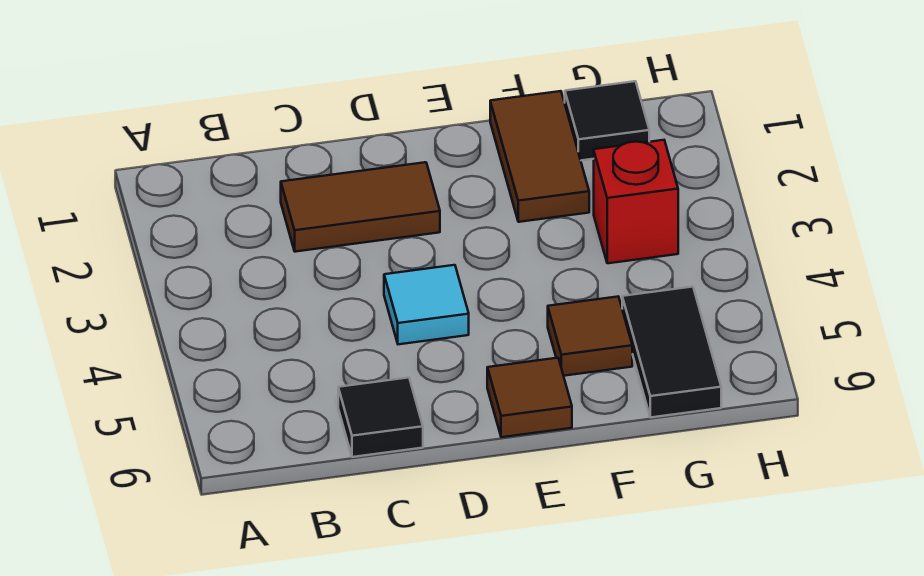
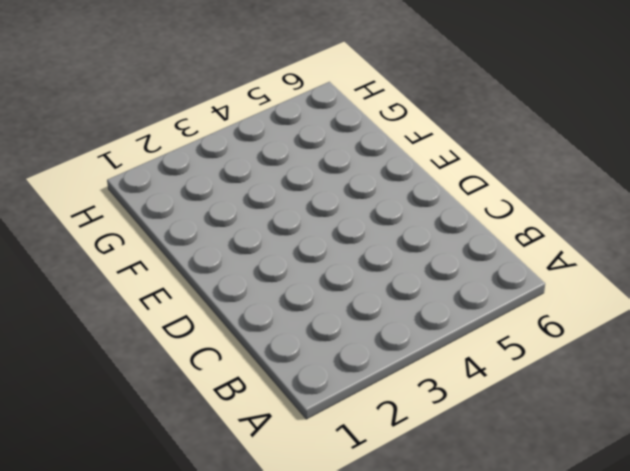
none -> brown 1x2 tile [281,162,440,252]
none -> black 1x1 tile [338,378,423,457]

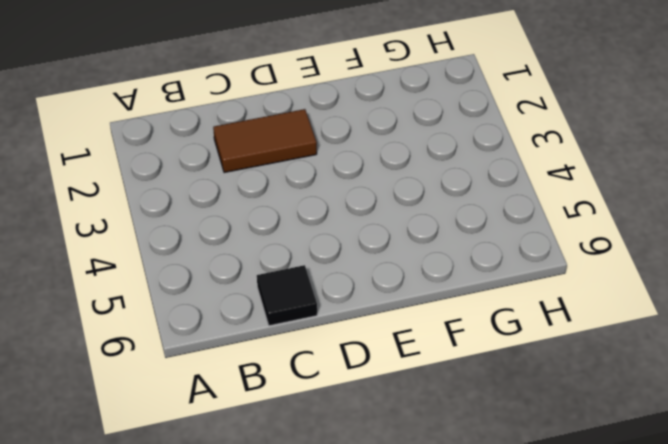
none -> cyan 1x1 tile [384,265,469,344]
none -> brown 1x1 tile [487,358,572,437]

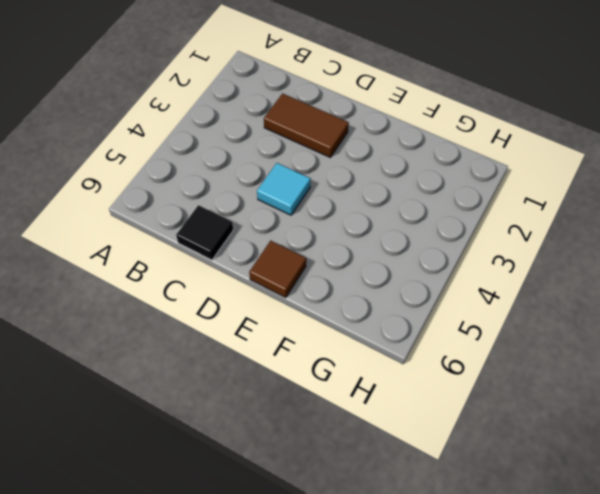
none -> brown 1x2 tile [490,91,589,222]
none -> brown 1x1 tile [548,297,632,376]

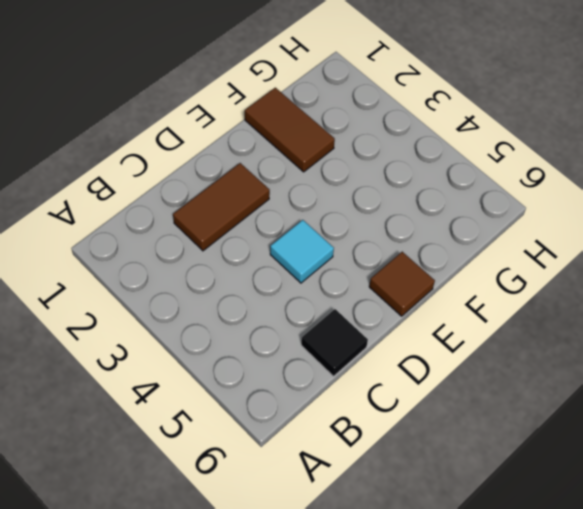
none -> brown 1x1 tile [548,297,632,376]
none -> black 1x1 tile [565,81,649,160]

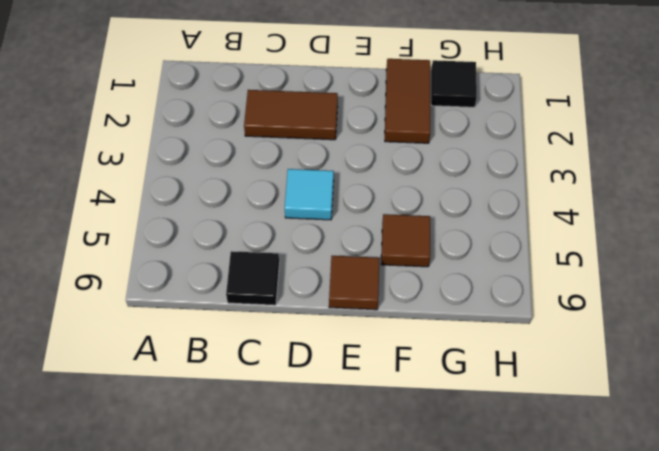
none -> red 1x1 brick [594,140,678,263]
none -> black 1x2 tile [622,287,721,417]

